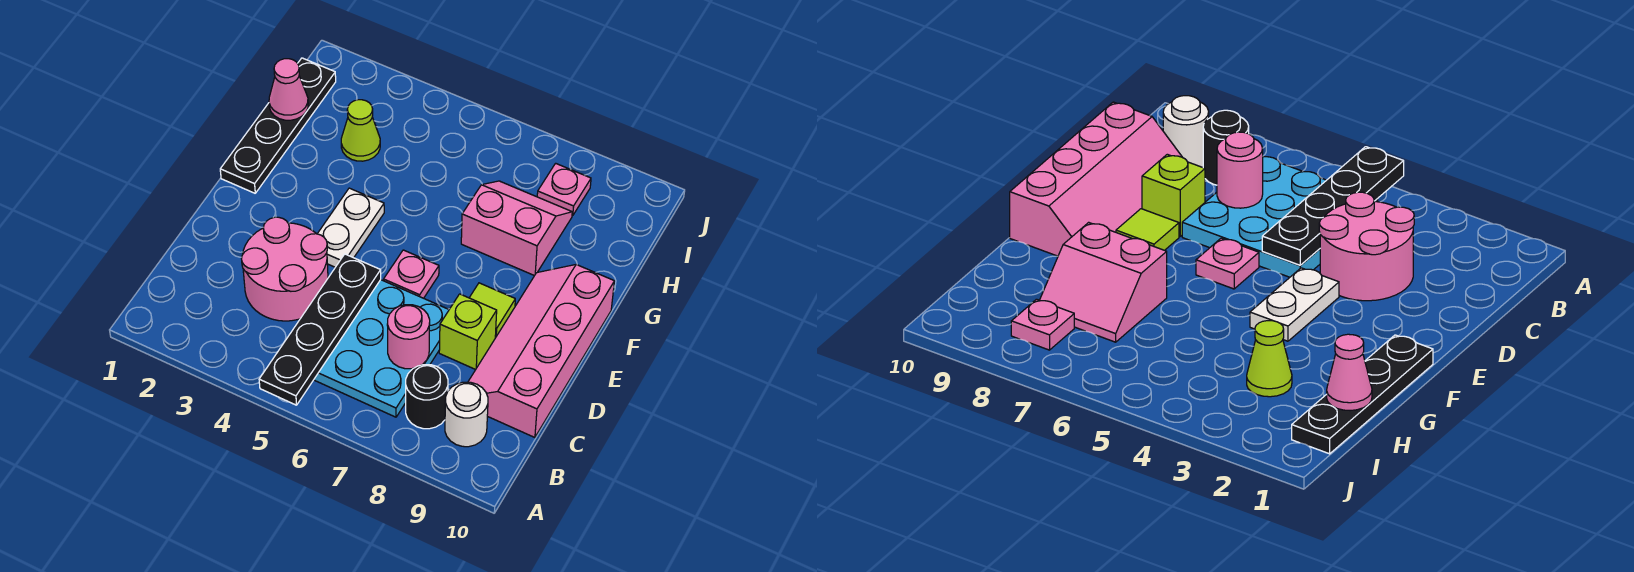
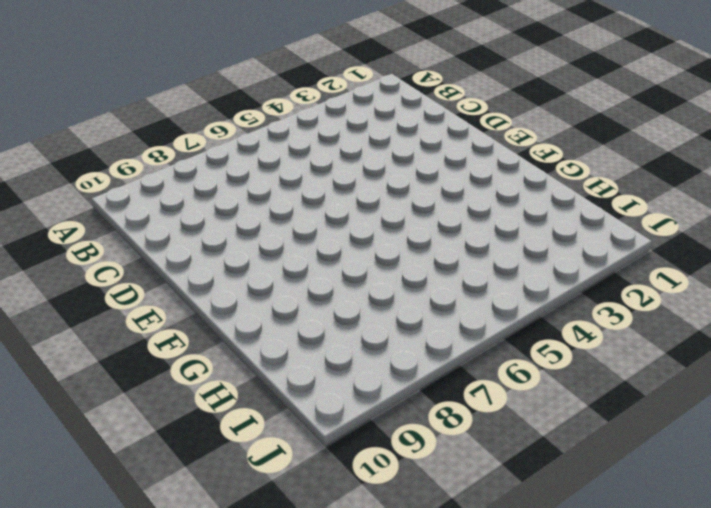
none -> cyan 3x3 plate [314,280,449,417]
none -> black 1x1 round brick [406,365,448,429]
none -> white 1x1 round brick [445,382,488,447]

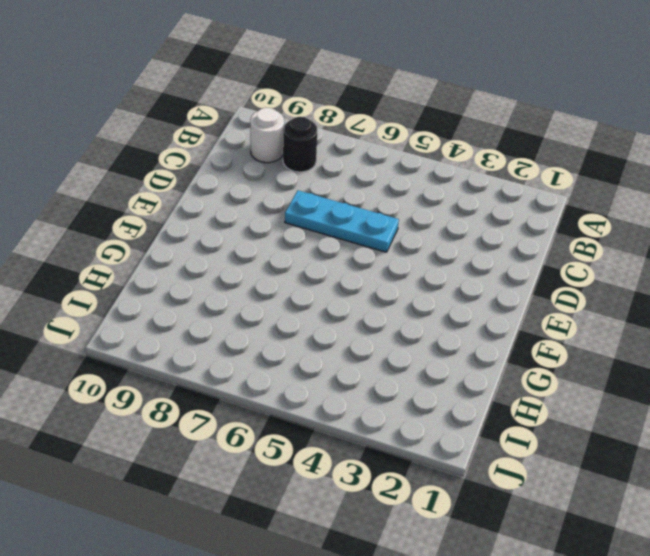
cyan 1x3 plate [285,190,399,252] -> cyan 3x3 plate [314,280,449,417]
none -> pink 2x2 round brick [242,217,328,321]
none -> pink 2x4 slope [468,265,614,438]
none -> lime 1x1 brick [439,294,497,370]

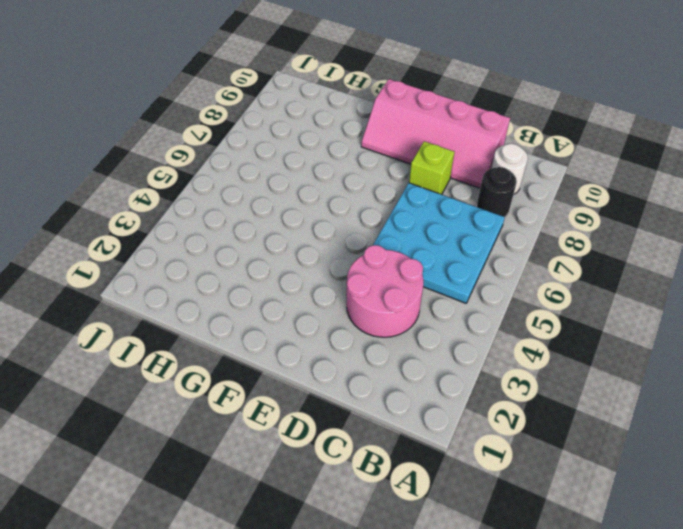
none -> white 1x2 plate [317,188,384,267]
none -> pink 1x1 plate [384,250,439,298]
none -> lime 1x1 tile [469,283,515,338]

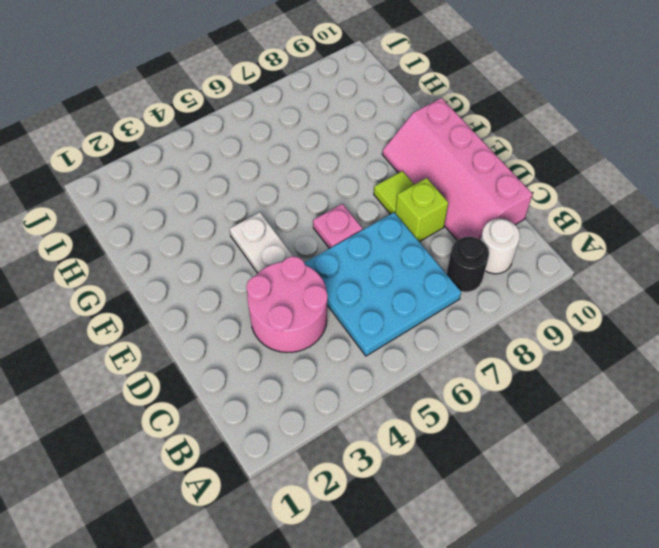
none -> black 1x4 plate [220,58,336,193]
none -> pink 2x2 slope [461,181,572,276]
none -> lime 1x1 cone [341,100,380,161]

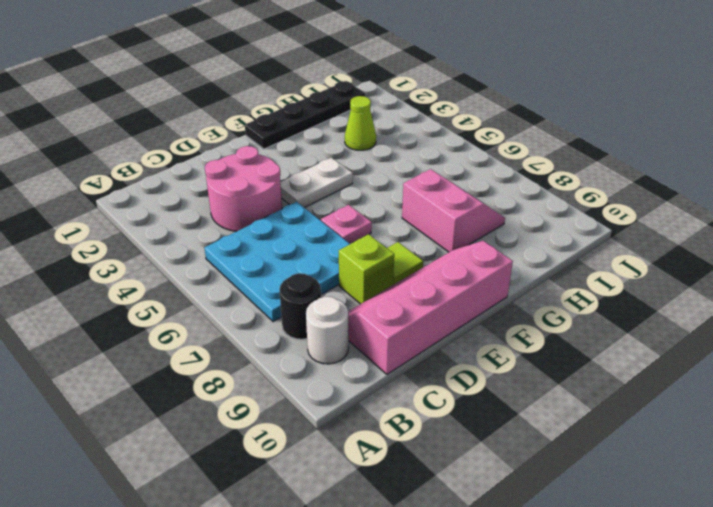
none -> pink 1x1 plate [537,163,591,216]
none -> black 1x4 plate [259,254,381,405]
none -> pink 1x1 round brick [387,305,430,369]

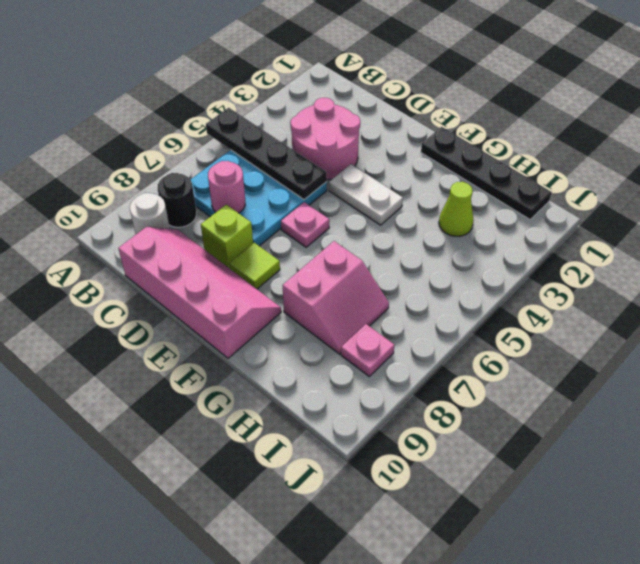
none -> pink 1x1 cone [269,59,308,120]

